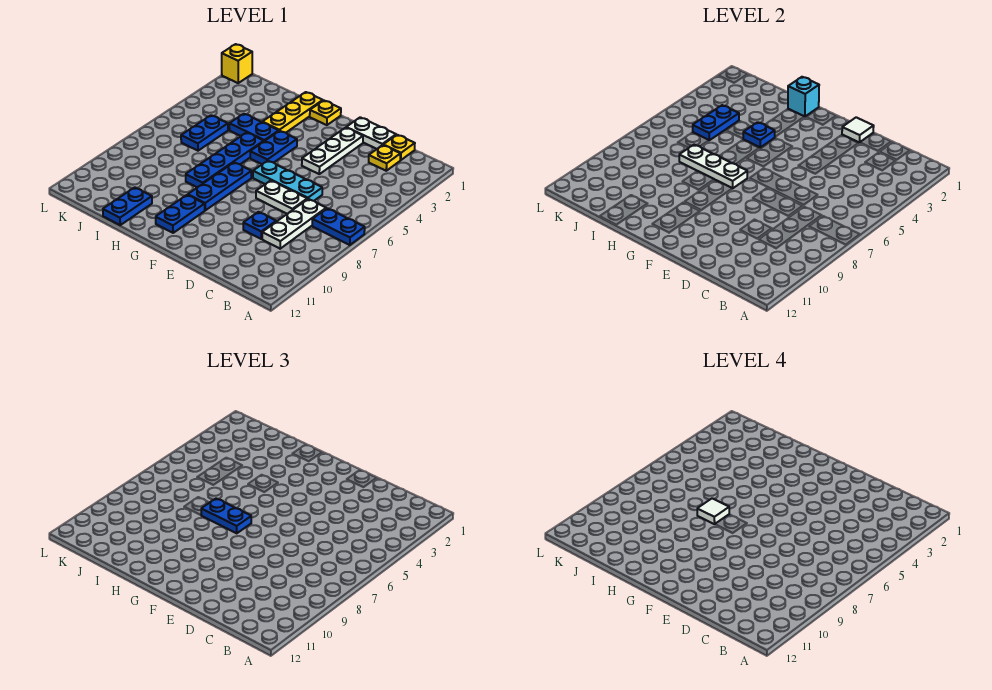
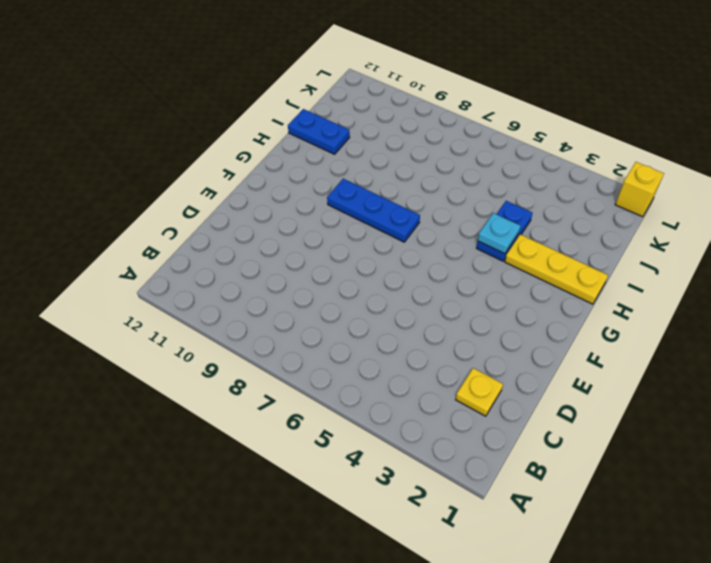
cyan 1x1 plate [478,213,520,254] -> blue 1x1 plate [743,122,775,147]
none -> blue 1x2 plate [312,208,365,245]
none -> yellow 1x1 plate [384,135,415,160]
none -> white 1x3 plate [262,199,326,249]

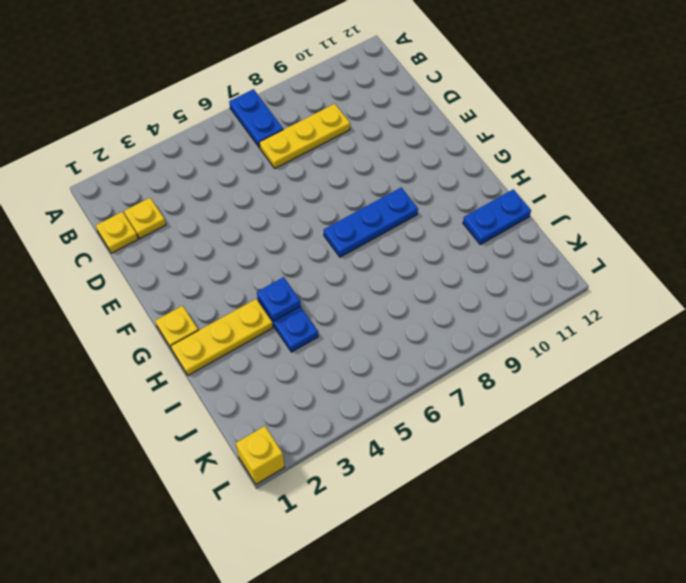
yellow 1x3 plate [259,104,350,168] -> white 1x3 plate [262,199,326,249]
none -> white 1x2 plate [346,117,396,149]
none -> cyan 1x3 plate [253,161,322,201]
none -> white 1x2 plate [256,181,307,214]

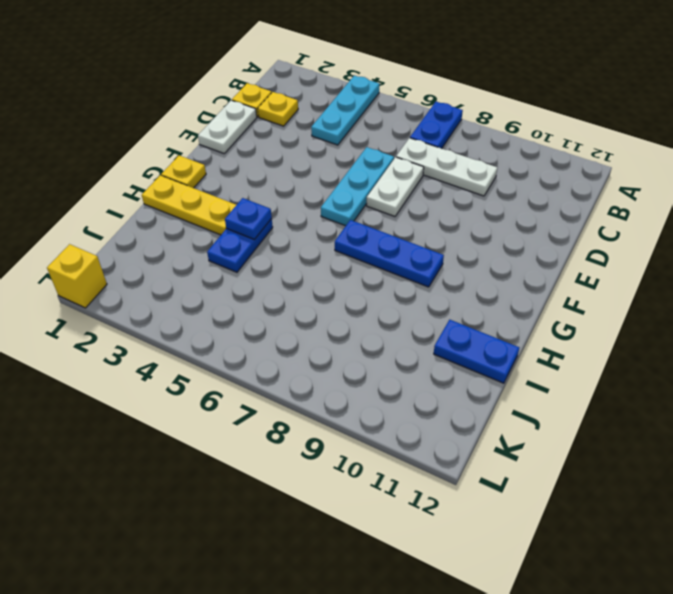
cyan 1x3 plate [311,75,380,145] -> none
none -> blue 1x1 plate [243,212,276,239]
none -> white 1x3 plate [302,128,363,174]
none -> blue 1x2 plate [250,131,297,164]

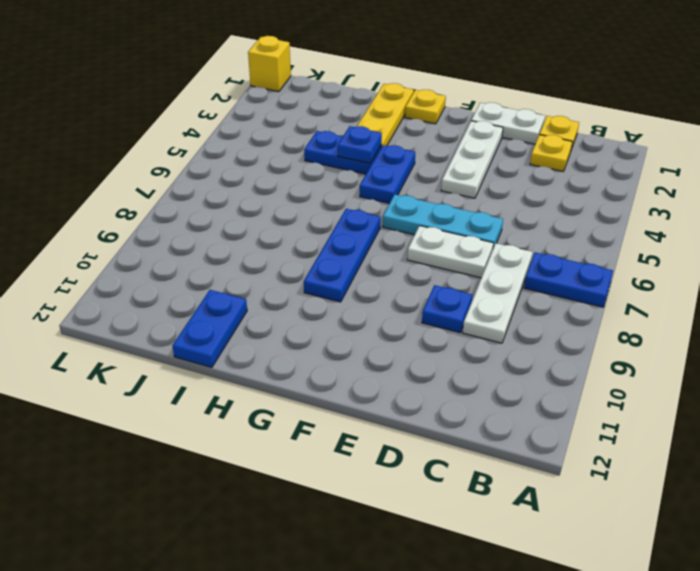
none -> blue 1x2 plate [156,195,205,233]
none -> blue 1x4 plate [186,132,264,188]
none -> blue 1x2 plate [181,115,228,151]

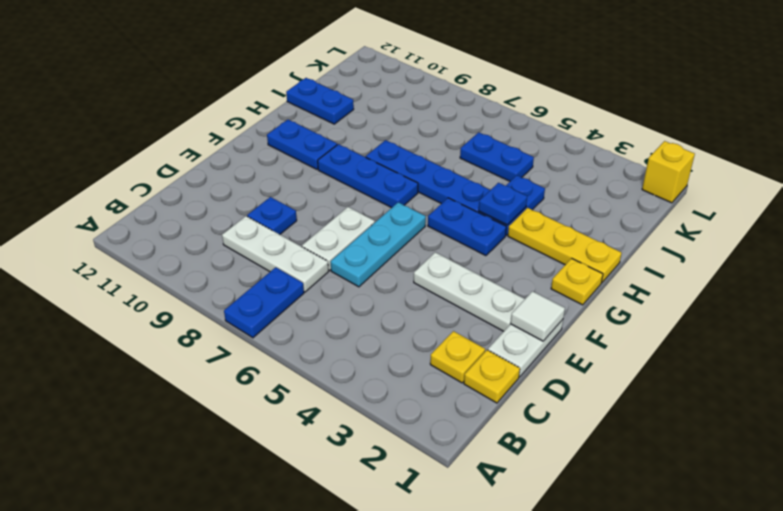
none -> white 1x3 plate [679,145,747,188]
none -> cyan 1x1 brick [788,77,819,117]
none -> blue 1x2 plate [693,105,739,140]

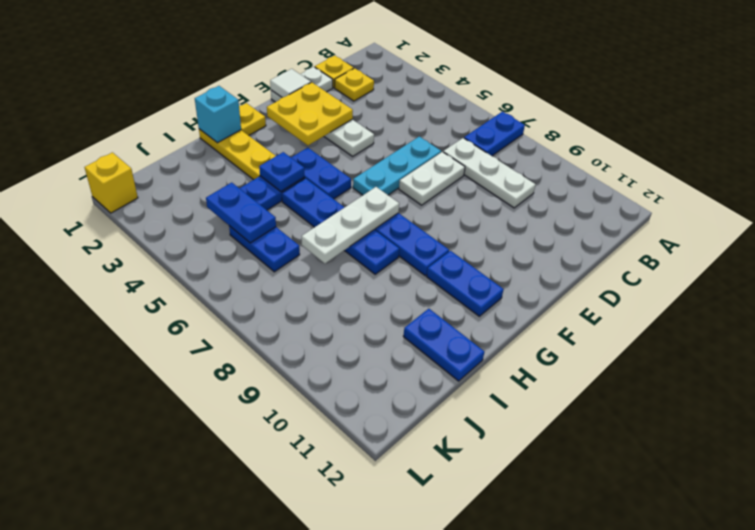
yellow 2x2 plate [267,82,353,145] -> none
none -> blue 1x1 plate [243,212,276,239]
none -> blue 1x2 plate [201,499,251,533]
none -> white 1x1 tile [697,499,729,524]

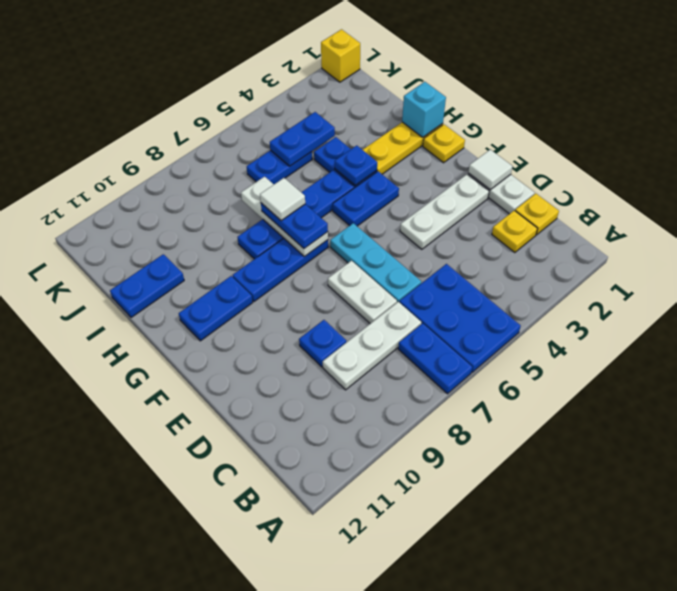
blue 2x3 plate [399,264,521,372] -> none

